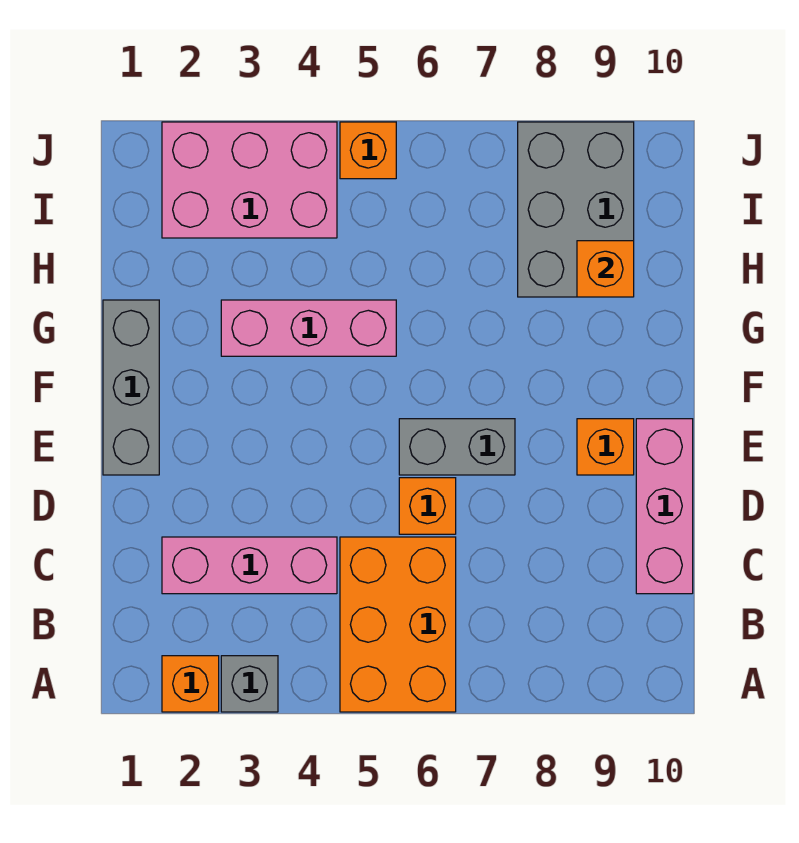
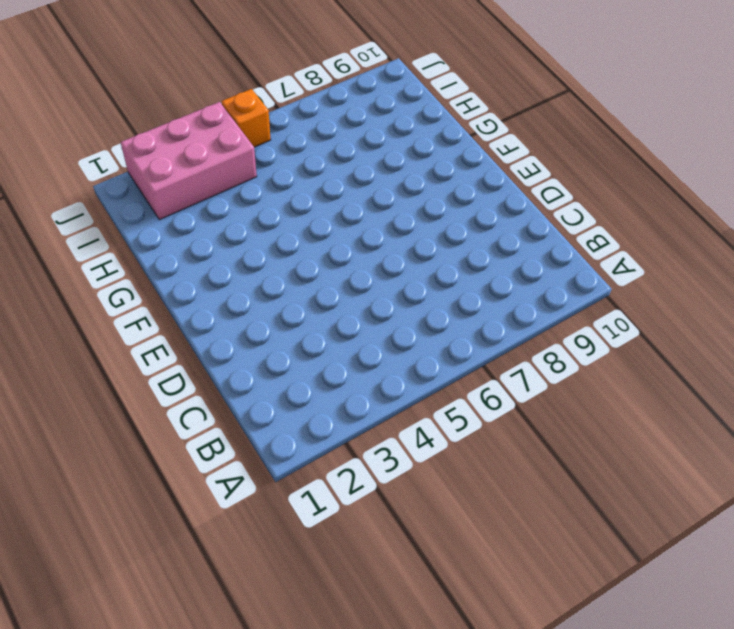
none -> orange 1x1 brick [162,656,219,712]
none -> grey 1x1 brick [221,656,278,712]
none -> orange 2x3 brick [340,537,456,712]

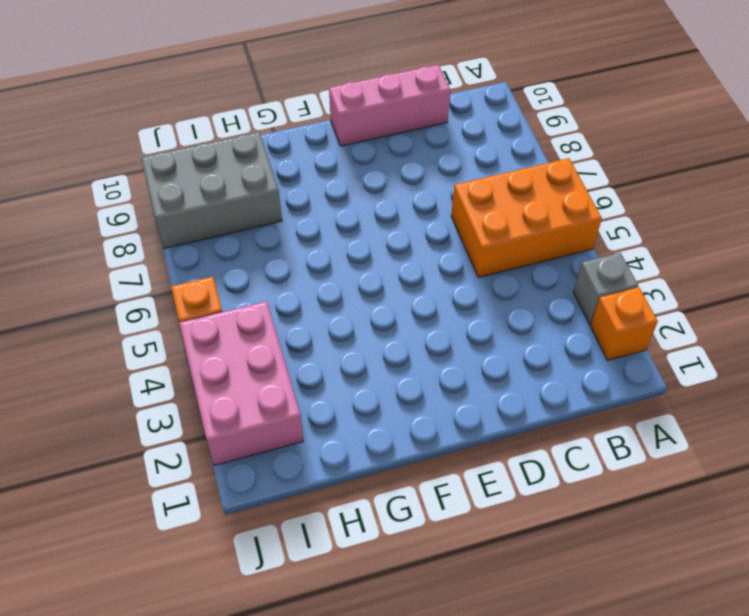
none -> pink 1x3 brick [162,537,337,594]
none -> orange 1x1 brick [399,478,456,534]
none -> grey 1x3 brick [103,300,159,475]

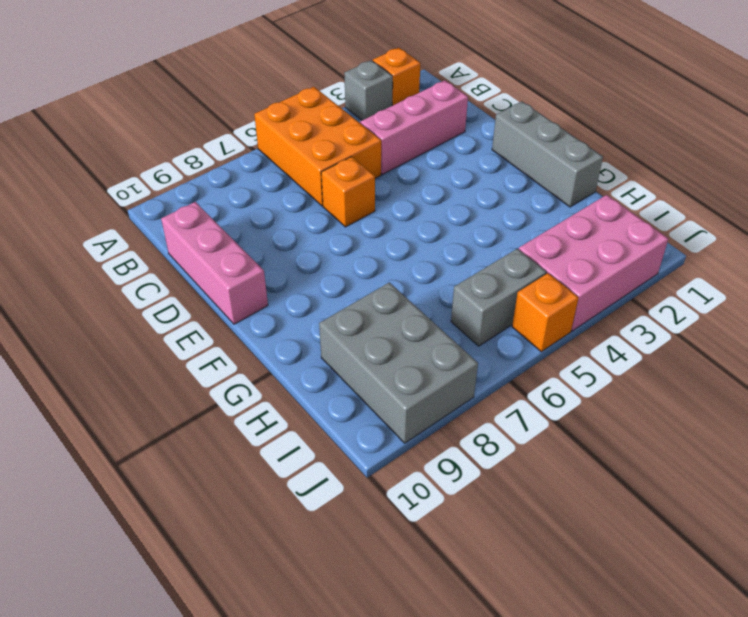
grey 1x2 brick [451,249,546,346] -> grey 1x2 brick moved to [399,419,515,475]
none -> orange 1x1 brick [577,419,634,475]
none -> pink 1x3 brick [221,300,396,356]
none -> orange 1x1 brick [577,241,634,297]

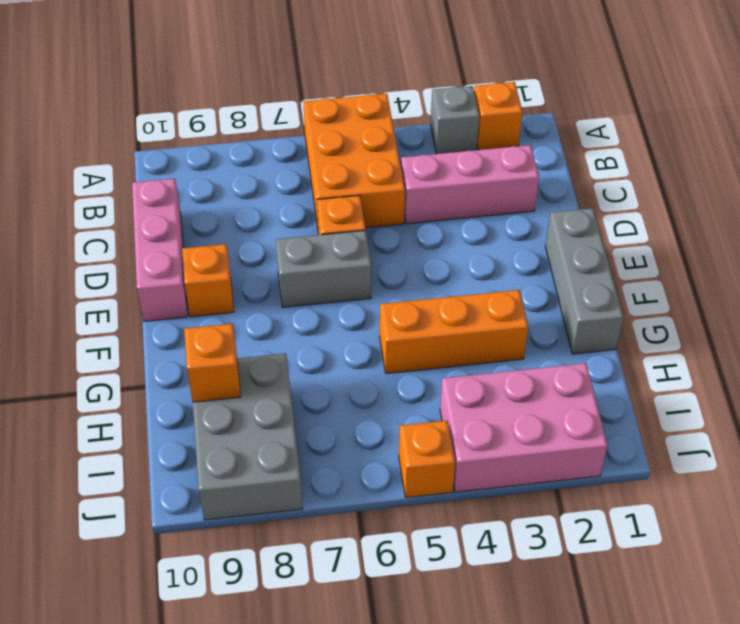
orange 1x3 brick [380,290,528,374] -> pink 1x3 brick [221,300,396,356]

